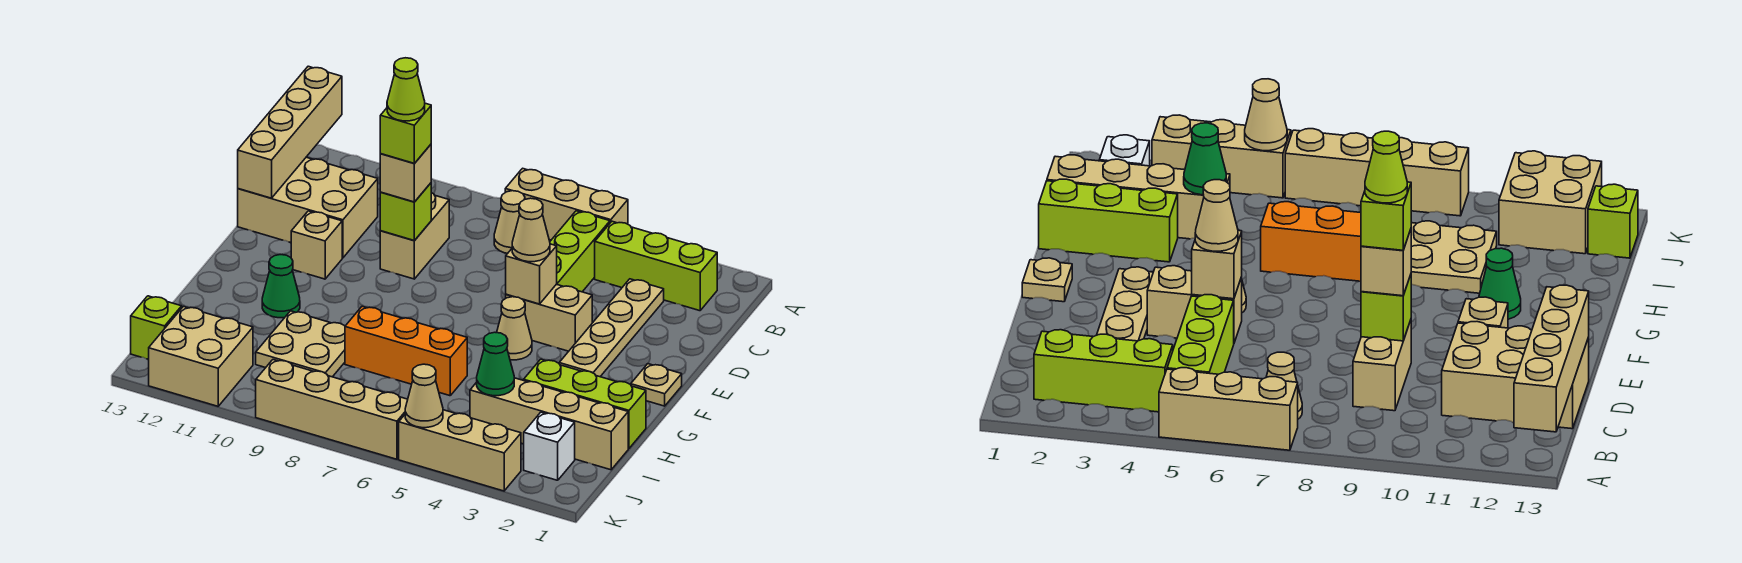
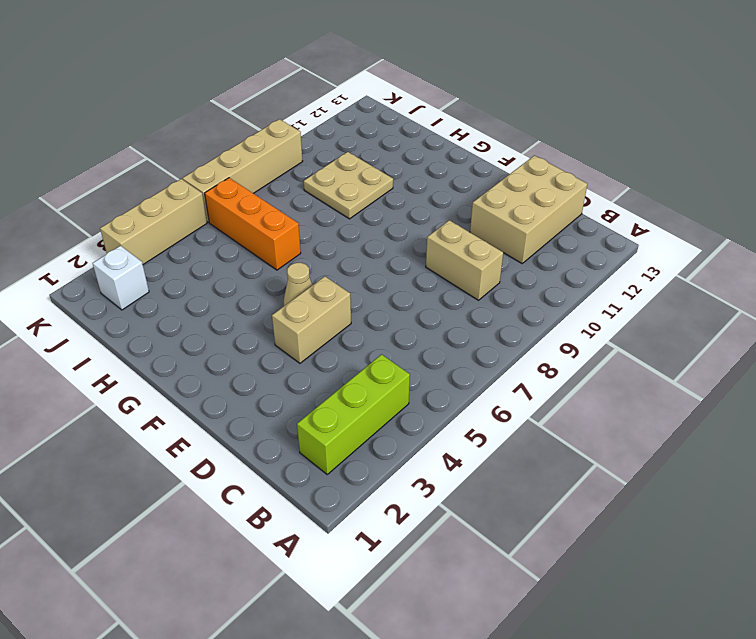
orange 1x3 brick [205,178,301,270] -> orange 1x3 brick turned to [345,306,467,396]
none -> tan 1x3 brick [505,168,628,240]
none -> lime 1x3 brick [550,211,610,292]
none -> tan 1x1 cone [494,191,525,253]
none -> tan 1x4 plate [559,279,664,377]

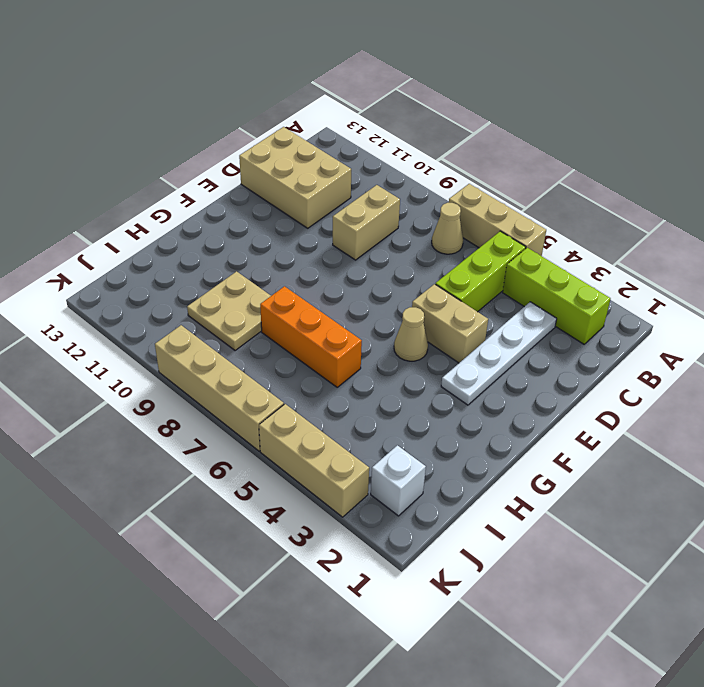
white 1x4 plate [441,302,557,405] -> tan 1x4 plate [559,279,664,377]
none -> tan 1x1 brick [291,211,342,279]
none -> tan 1x1 plate [630,364,682,406]
none -> green 1x1 cone [262,255,300,318]
none -> lime 1x3 brick [524,359,646,449]

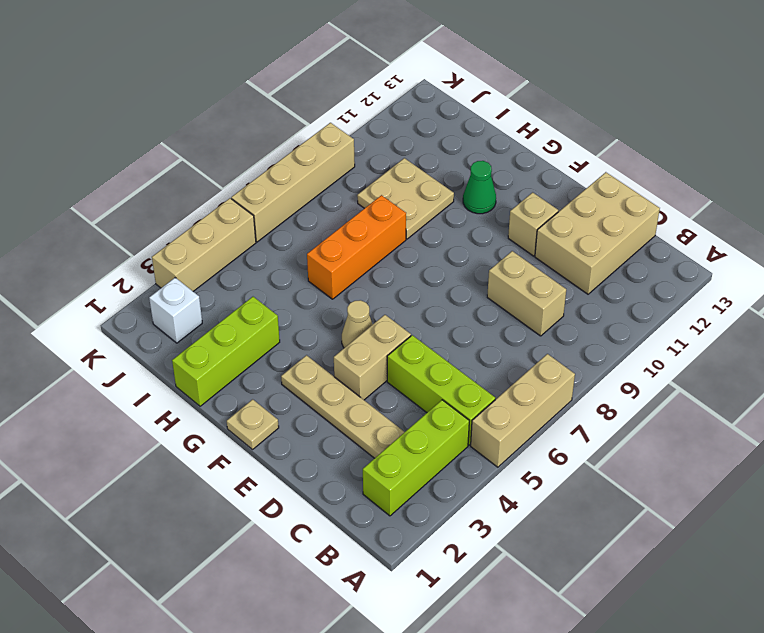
none -> tan 1x1 cone [494,191,525,253]
none -> tan 1x4 brick [470,378,628,470]
none -> tan 2x2 brick [149,307,253,406]
none -> lime 1x1 brick [131,296,182,359]

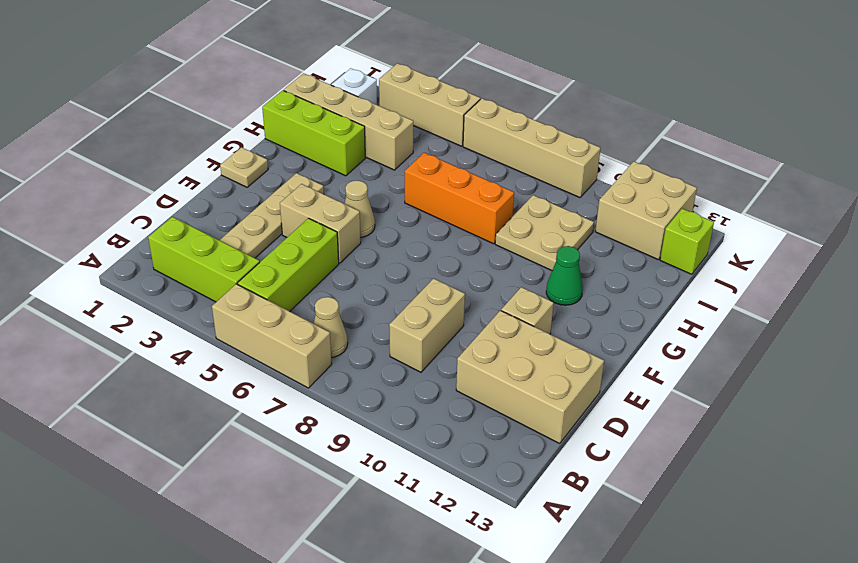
none -> tan 1x4 brick [238,66,342,198]
none -> lime 1x1 brick [380,183,431,241]
none -> tan 1x1 brick [506,244,557,304]
none -> green 1x1 cone [477,332,514,396]

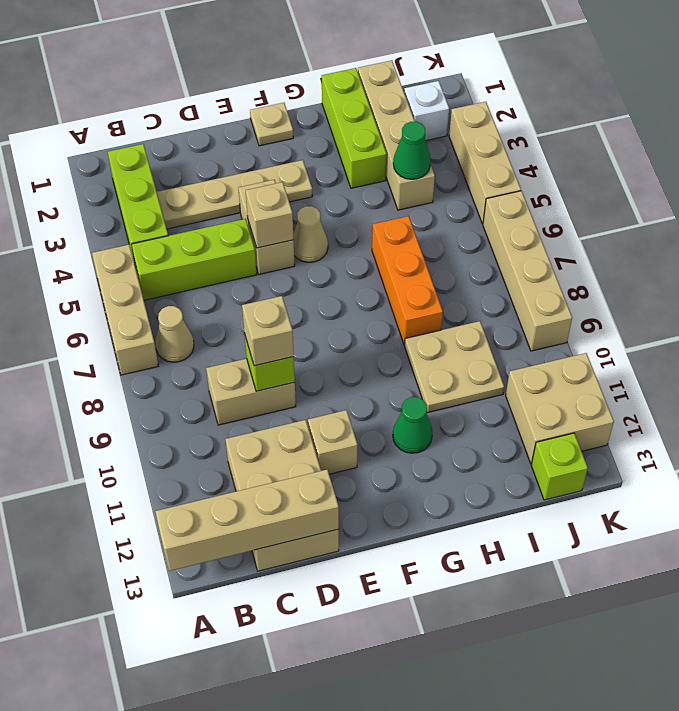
none -> tan 1x1 cone [405,364,443,428]
none -> tan 1x1 cone [512,198,550,262]
none -> lime 1x1 brick [380,103,431,163]
none -> lime 1x1 cone [387,58,425,121]

